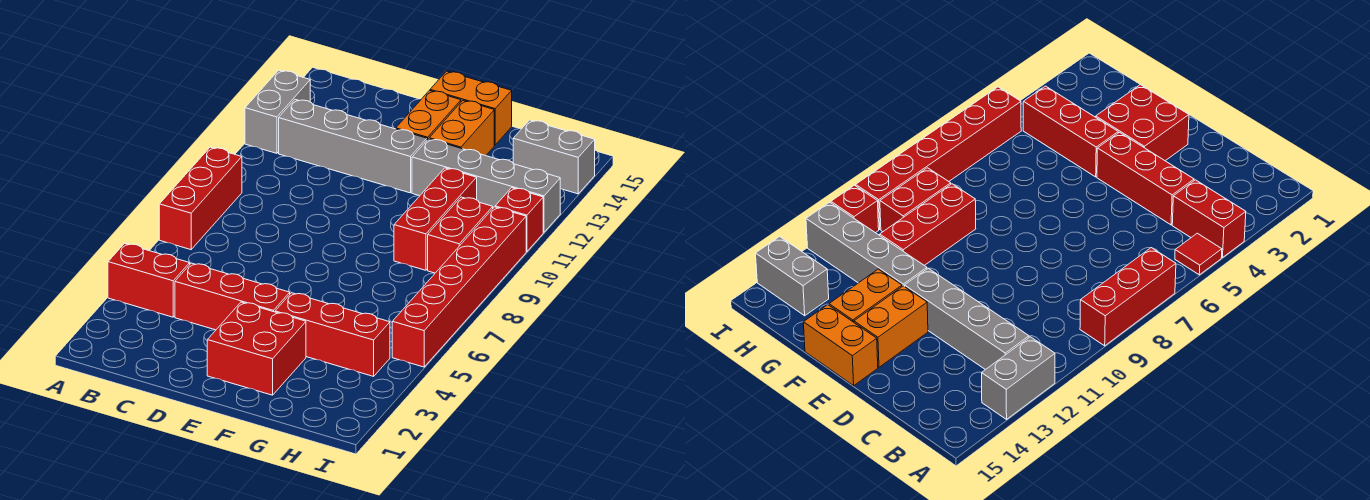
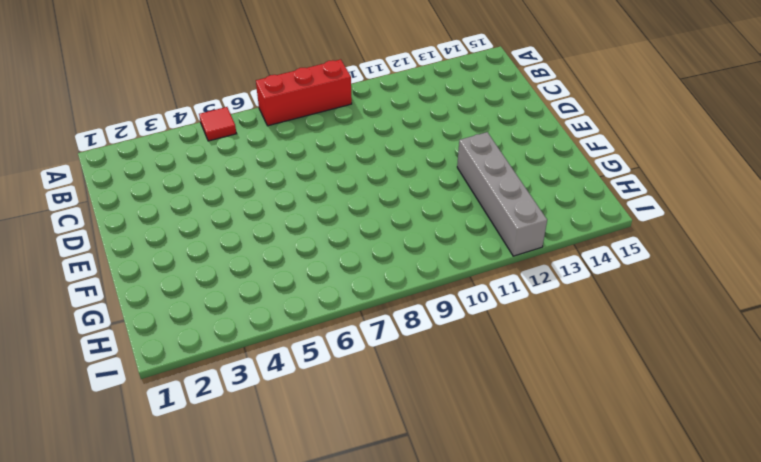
none -> red 1x2 brick [108,243,190,317]
none -> grey 1x2 brick [245,70,310,153]
none -> grey 1x4 brick [279,99,427,193]

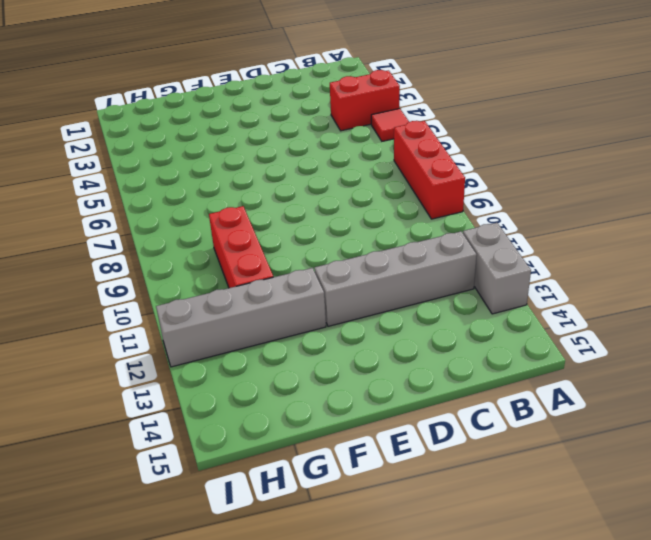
none -> red 1x3 brick [175,263,290,330]
none -> red 2x2 brick [207,302,306,395]
none -> orange 1x2 brick [396,91,461,140]

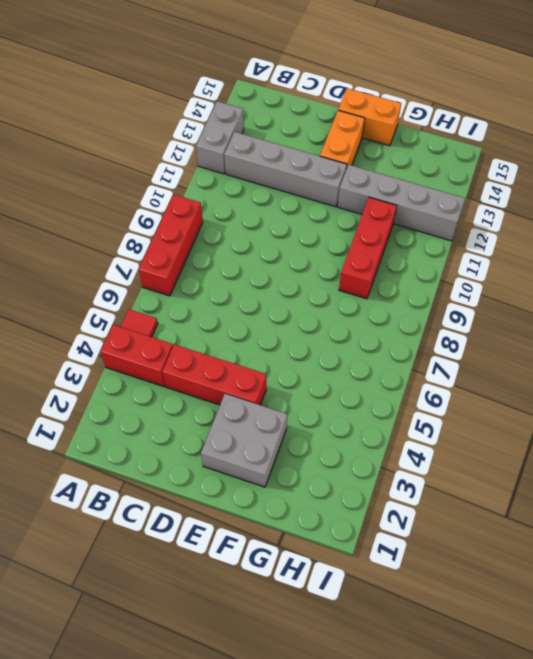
grey 2x2 brick [201,394,287,487] -> red 2x2 brick [207,302,306,395]
none -> red 1x3 brick [275,293,390,376]
none -> orange 1x2 brick [429,100,494,156]
none -> red 1x2 brick [428,197,493,273]

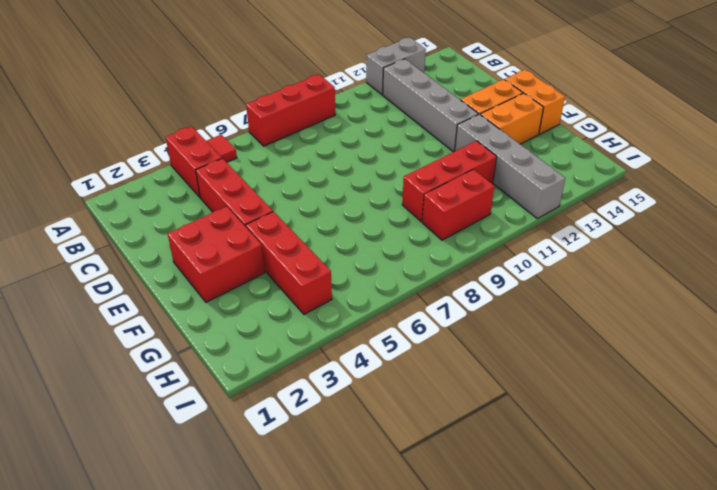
none -> grey 1x2 brick [513,120,595,194]
none -> red 1x6 brick [392,207,526,367]
none -> red 1x1 brick [495,188,543,252]

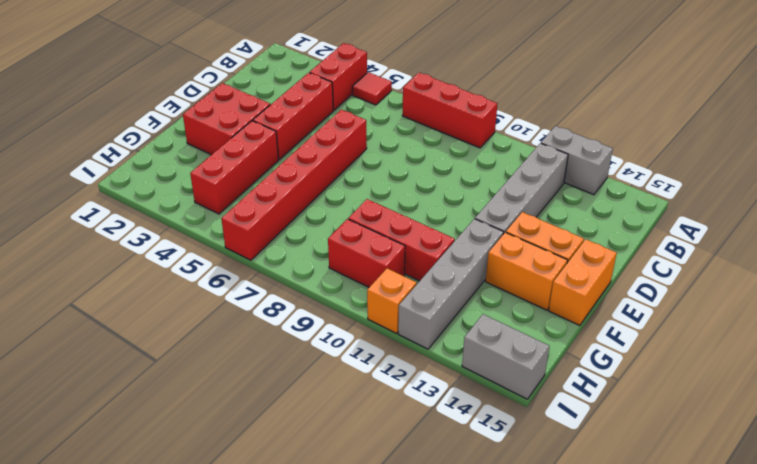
red 1x6 brick [221,110,367,260] -> red 1x6 brick turned to [392,207,526,367]
orange 1x1 brick [367,268,417,333] -> red 1x1 brick [495,188,543,252]
grey 1x2 brick [462,314,549,399] -> grey 1x2 brick turned to [513,120,595,194]

